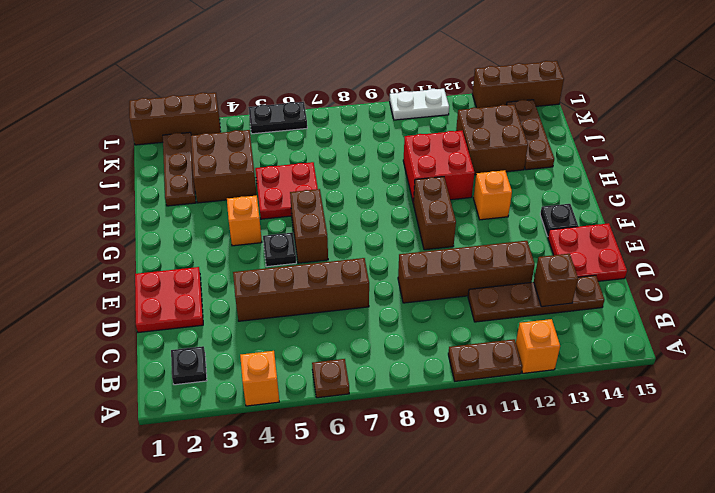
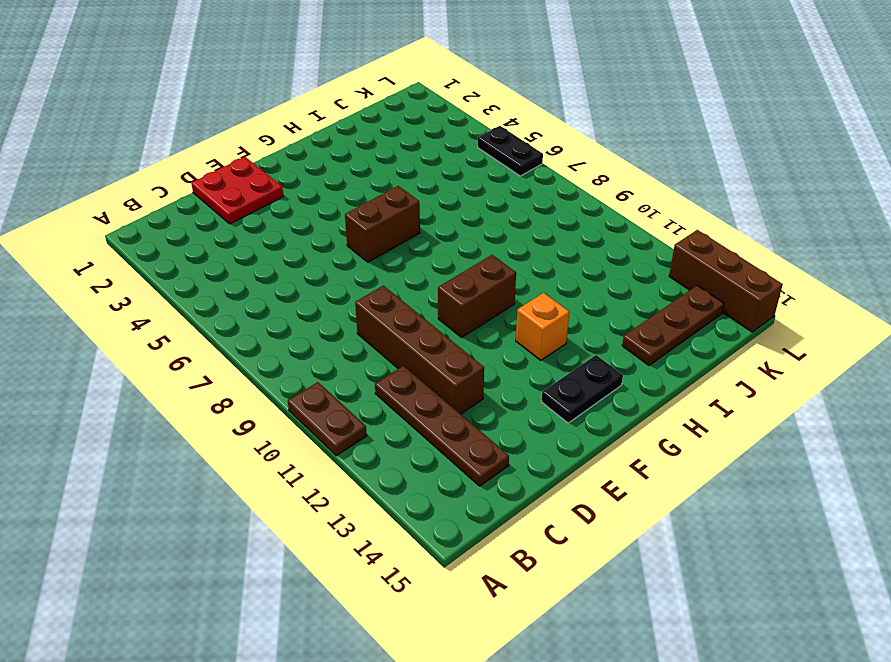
black 1x2 plate [542,355,623,423] -> black 1x1 plate [540,204,578,236]
none -> orange 1x1 brick [240,351,279,406]
none -> brown 1x1 plate [312,359,349,398]
none -> orange 1x1 brick [516,319,560,373]

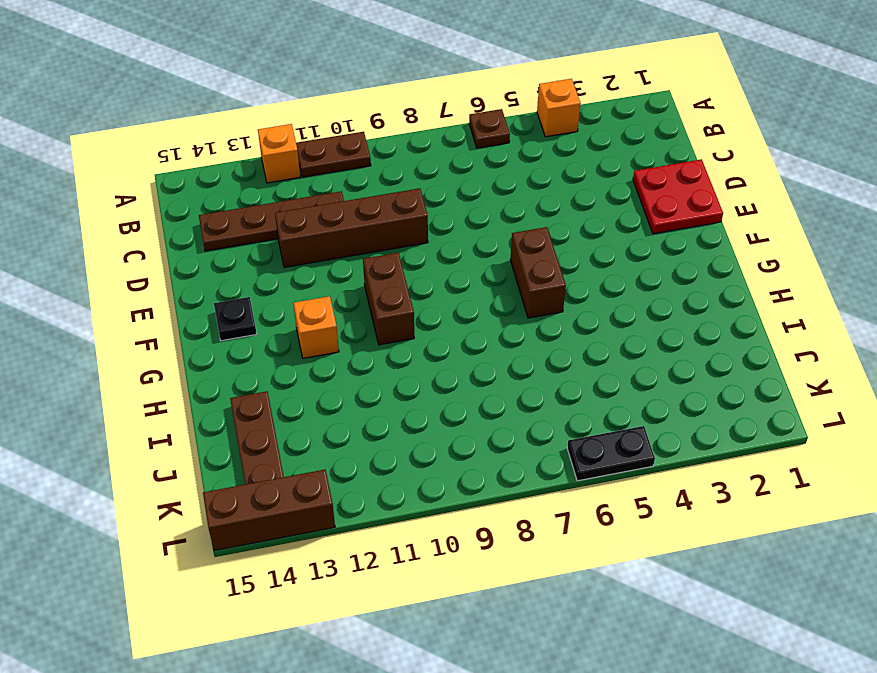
none -> black 1x1 plate [171,346,207,385]
none -> brown 1x4 brick [233,258,369,321]
none -> red 2x2 plate [548,223,627,281]

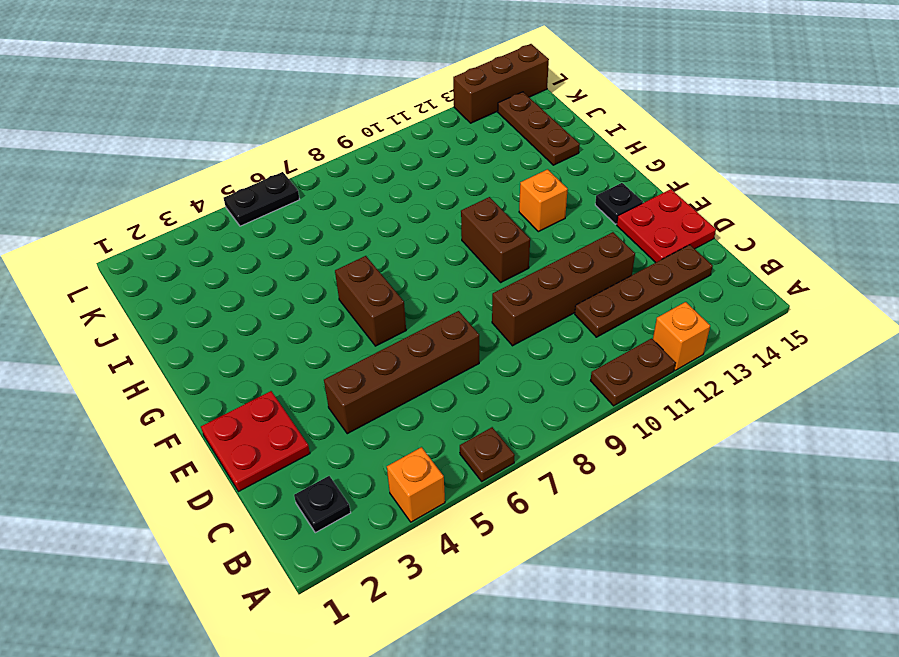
none -> black 1x1 plate [263,233,296,267]
none -> orange 1x1 brick [227,196,262,246]
none -> red 2x2 plate [255,162,318,219]

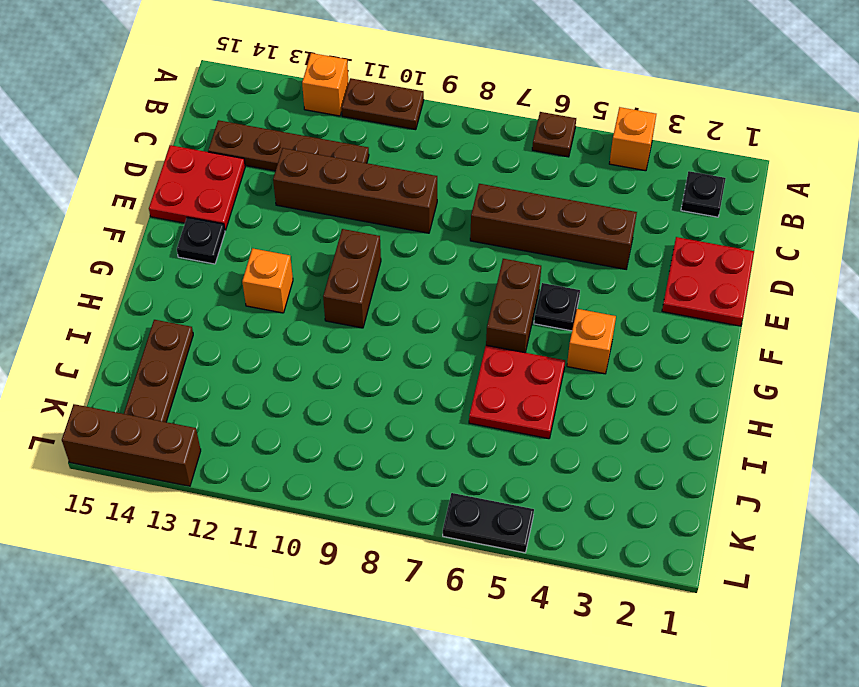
none -> red 2x2 brick [403,131,475,203]
none -> brown 1x3 plate [163,132,196,206]
none -> brown 2x2 brick [191,130,257,203]

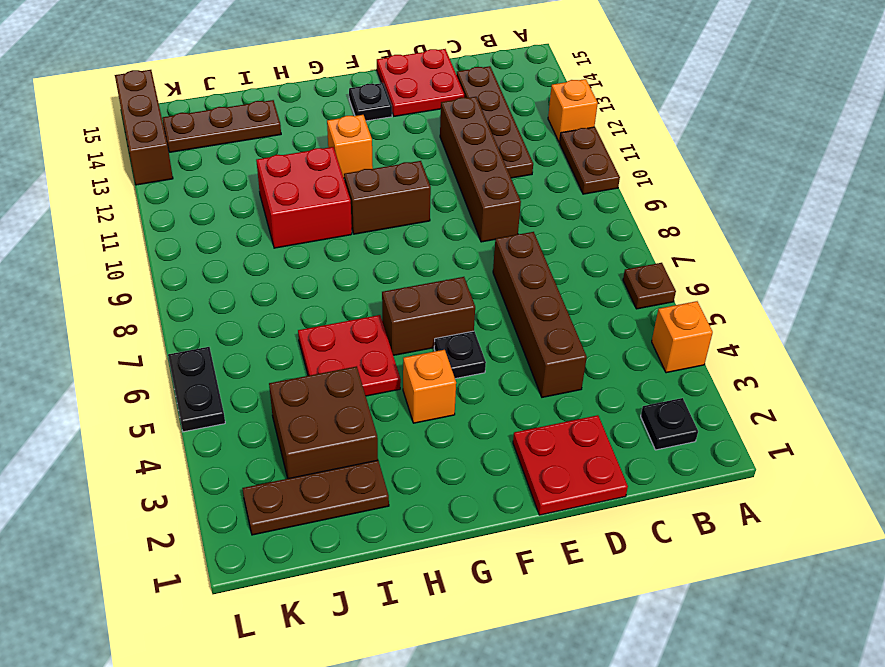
none -> brown 2x2 brick [456,105,528,175]
none -> brown 1x3 brick [129,93,221,145]
none -> white 1x2 plate [390,89,449,120]

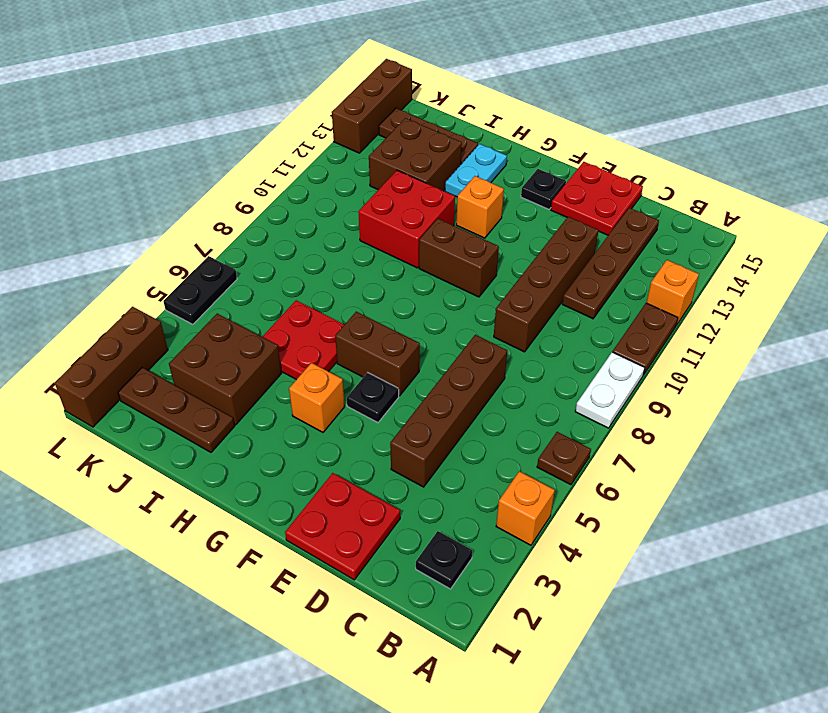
white 1x2 plate [575,352,645,428] -> white 1x2 plate moved to [390,89,449,120]
cyan 1x2 plate [445,144,507,197] -> none
none -> brown 1x1 brick [534,254,578,307]

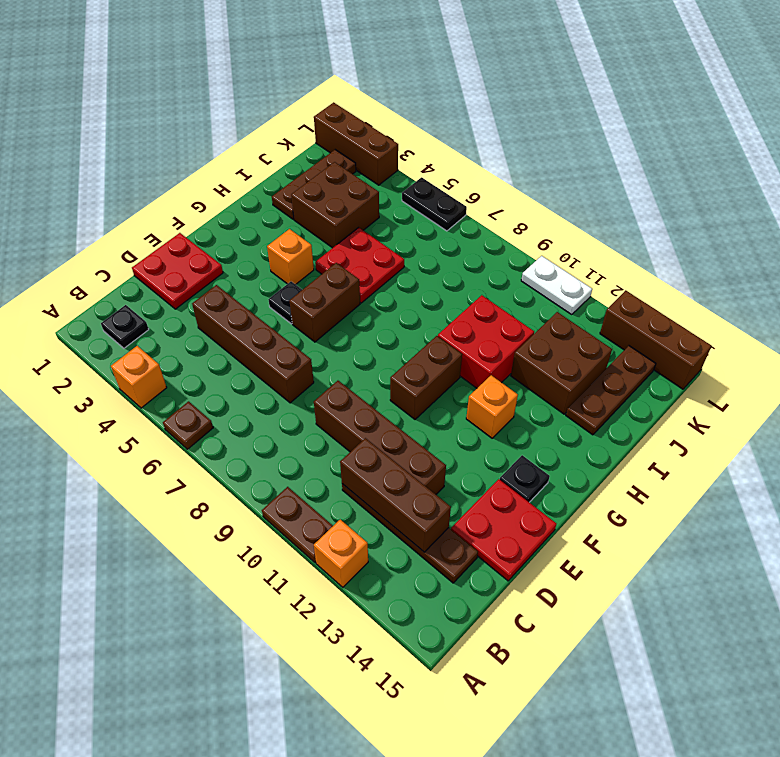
brown 1x3 brick [340,438,451,552] -> brown 1x1 brick [534,254,578,307]

